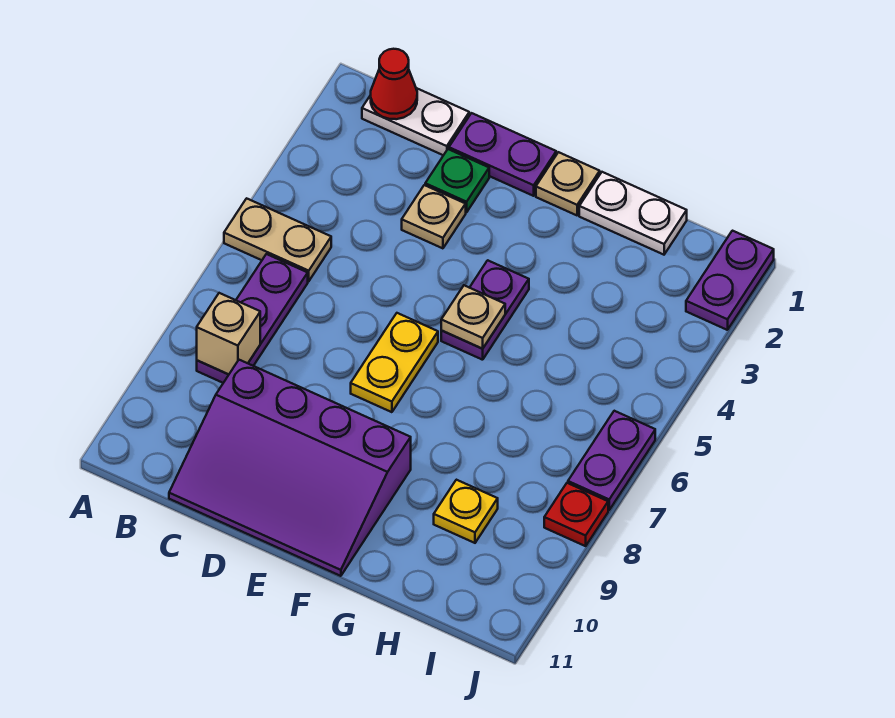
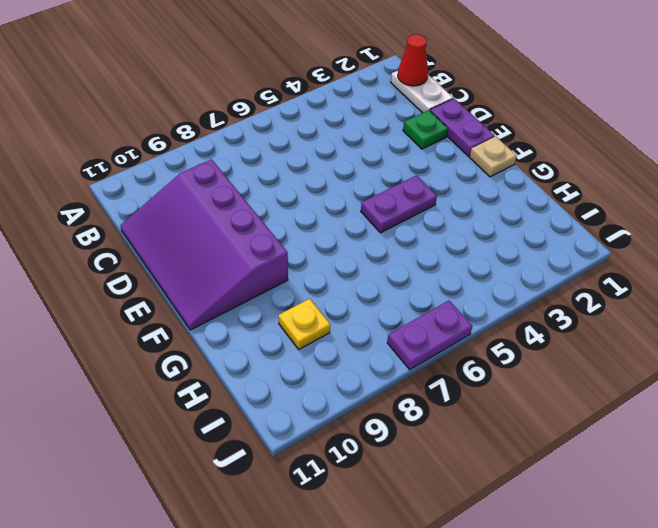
none -> tan 1x2 plate [224,198,331,281]
none -> purple 1x3 plate [197,254,308,383]
none -> tan 1x1 plate [402,185,466,248]

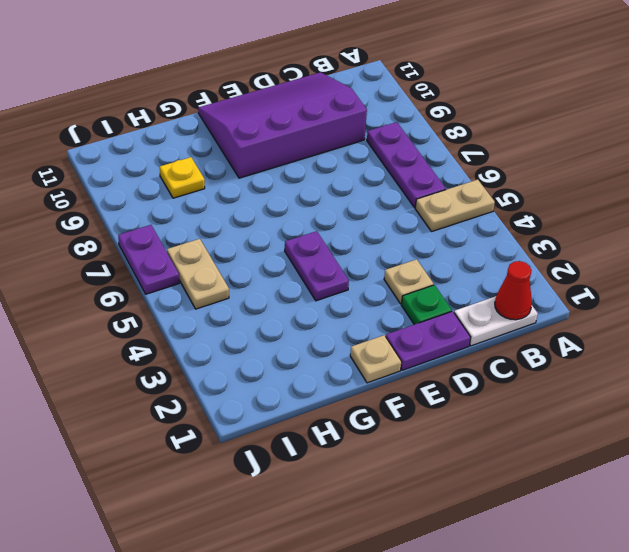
tan 1x2 plate [167,239,229,309] -> none
none -> yellow 1x2 plate [351,313,438,412]
none -> white 1x2 plate [579,172,687,255]
none -> purple 1x2 plate [686,231,774,330]

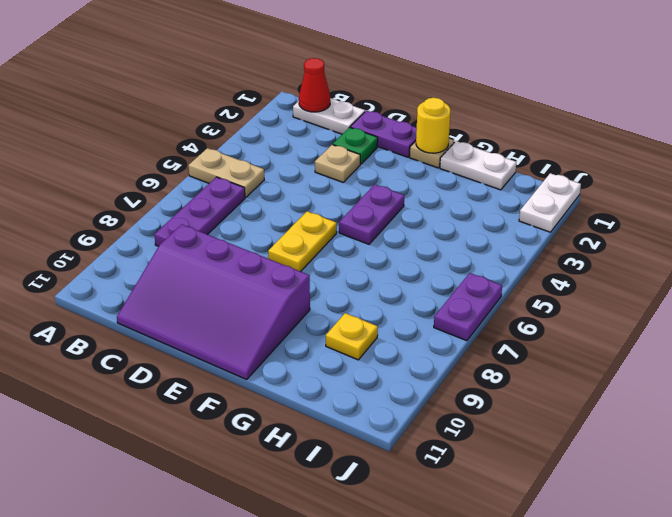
yellow 1x1 round brick [416,98,450,153] -> none
white 1x2 plate [519,173,581,232] -> purple 1x2 plate [686,231,774,330]
none -> red 1x1 plate [544,483,608,546]
none -> tan 1x1 brick [197,293,260,374]
none -> tan 1x1 plate [441,285,505,349]

